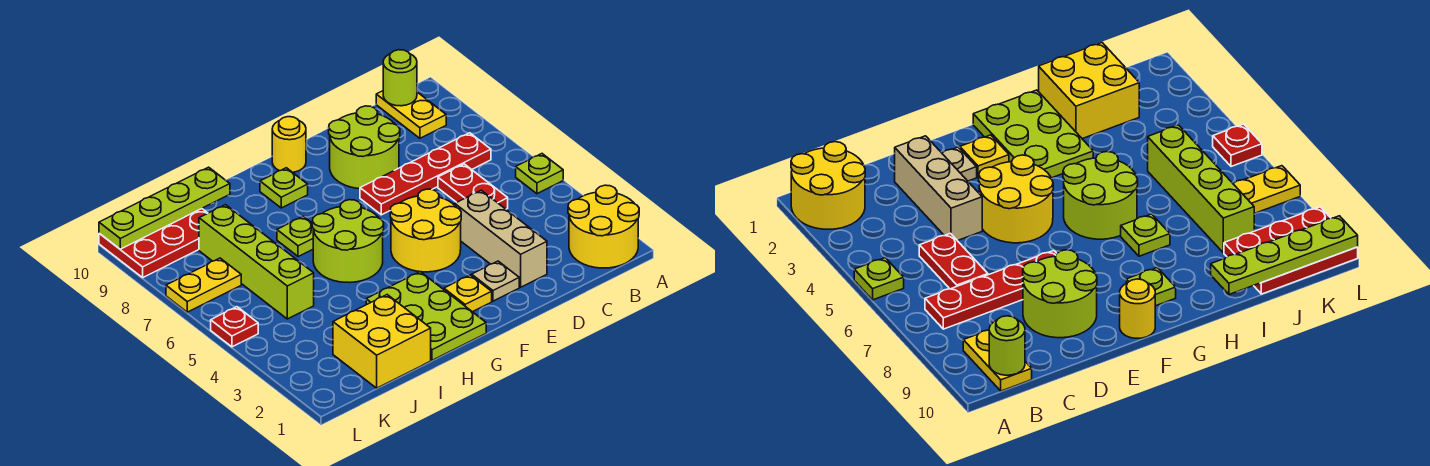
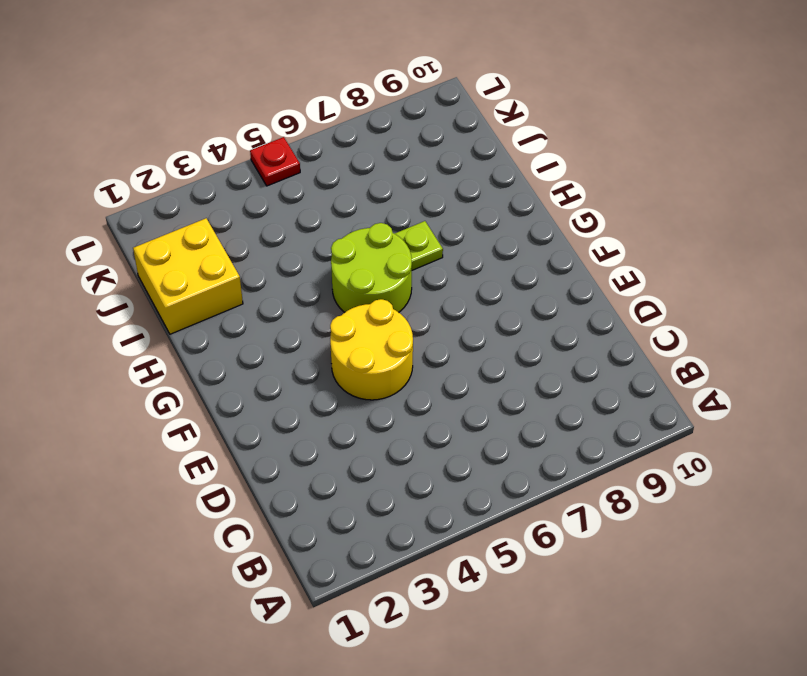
none -> yellow 2x2 round brick [568,185,639,268]
none -> lime 1x1 plate [516,154,563,194]
none -> red 1x4 plate [360,133,491,215]

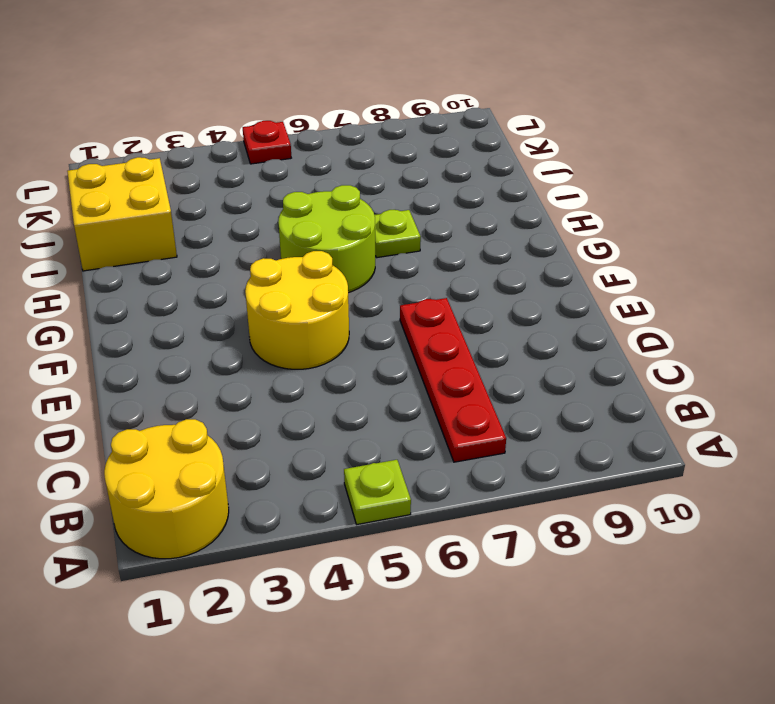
none -> yellow 1x2 plate [376,91,446,138]
none -> red 1x2 plate [438,164,508,209]
none -> tan 1x3 brick [455,190,547,287]

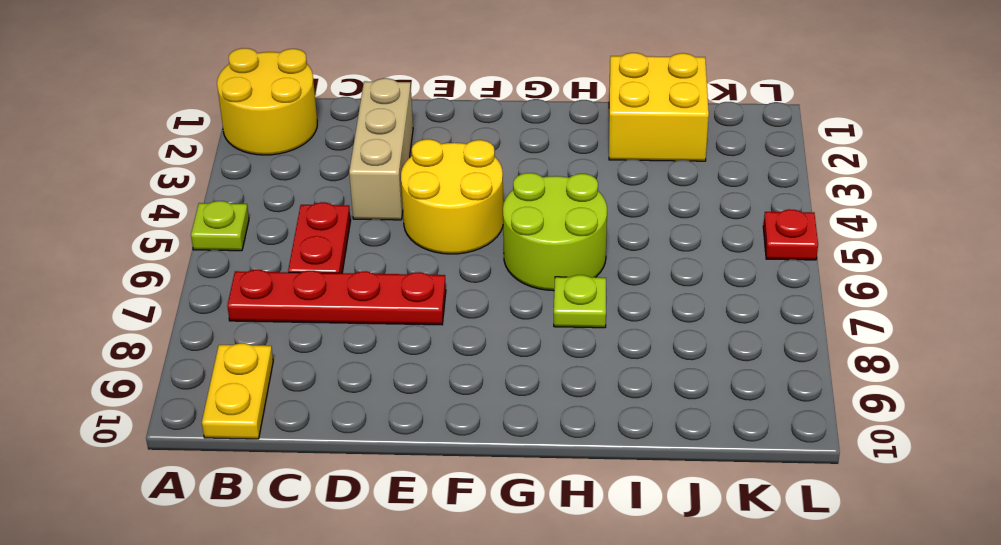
none -> lime 2x2 round brick [329,106,400,189]
none -> tan 1x1 plate [472,261,519,301]
none -> yellow 1x1 plate [444,275,492,312]

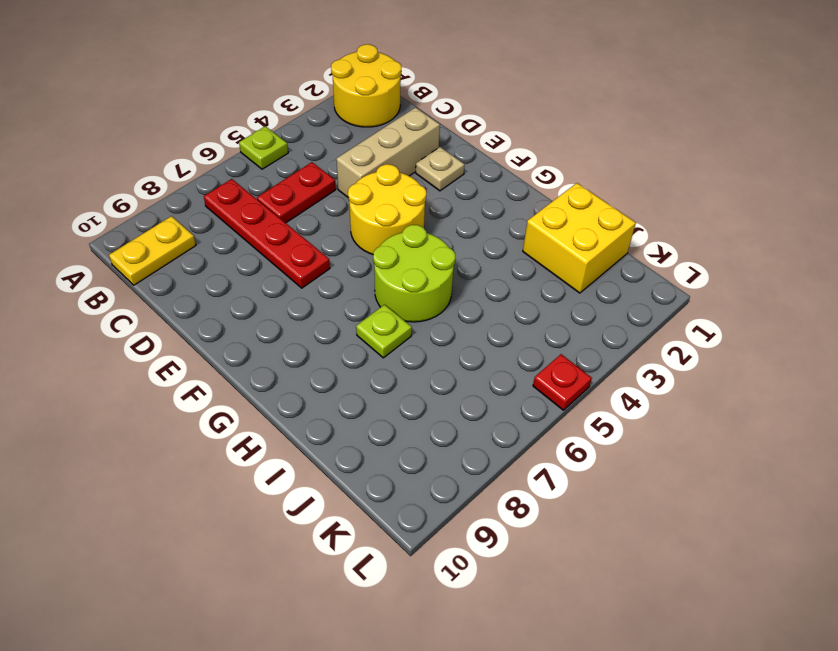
none -> lime 2x2 round brick [329,106,400,189]
none -> yellow 1x1 plate [444,275,492,312]
none -> yellow 1x1 round brick [272,117,306,172]

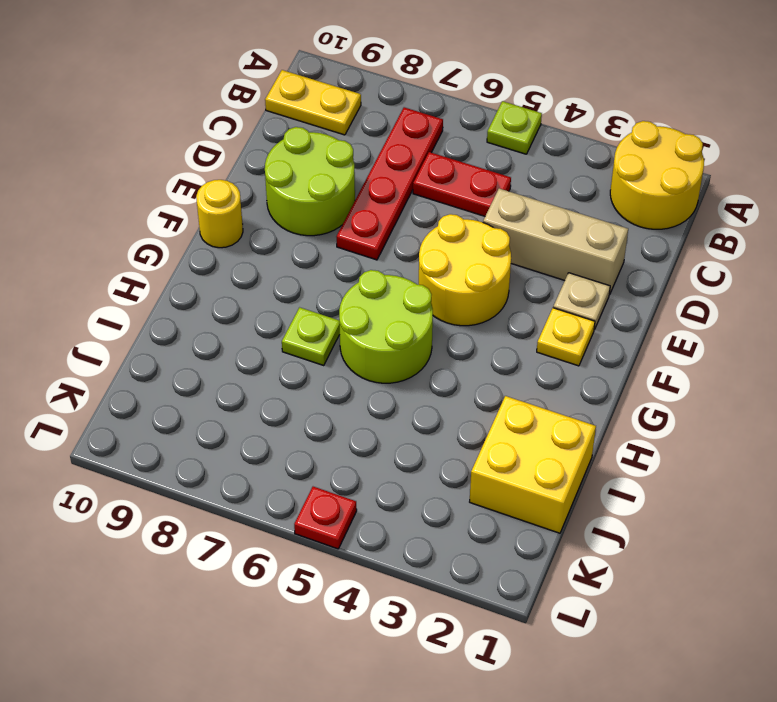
none -> lime 2x3 plate [366,272,486,360]
none -> lime 1x1 plate [260,168,308,208]
none -> lime 1x4 brick [199,205,314,319]

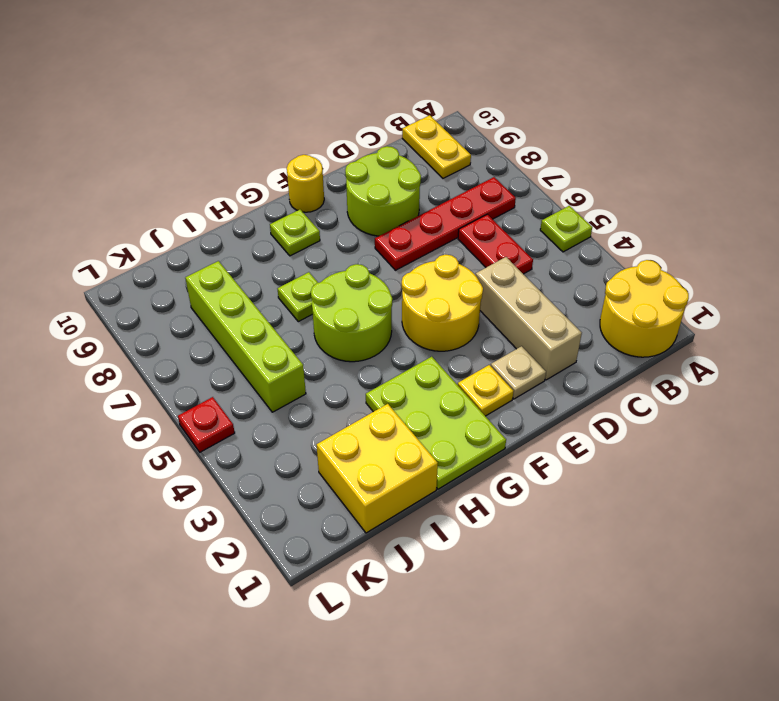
none -> red 2x3 plate [99,209,208,277]
none -> yellow 1x2 plate [166,258,241,312]
none -> lime 1x1 round brick [383,50,417,106]

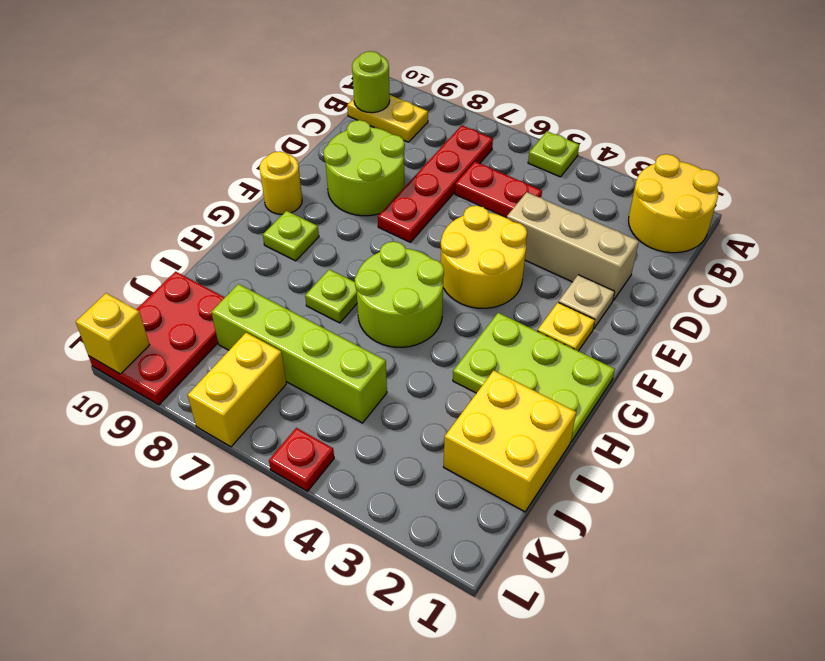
yellow 1x2 brick [188,333,286,447] -> yellow 1x2 plate [166,258,241,312]
yellow 1x1 brick [76,293,149,374] -> lime 1x4 plate [99,167,230,249]

